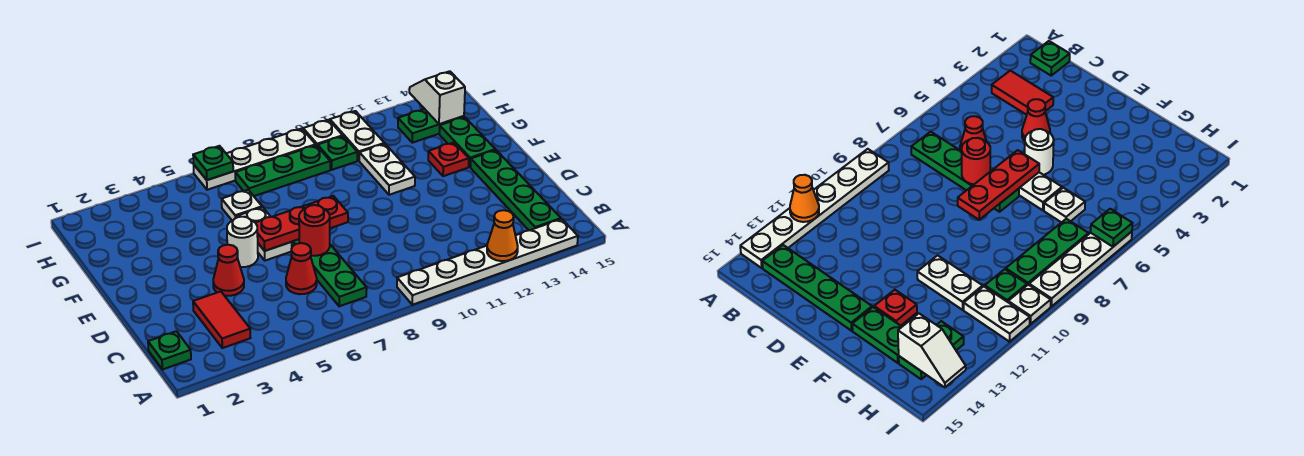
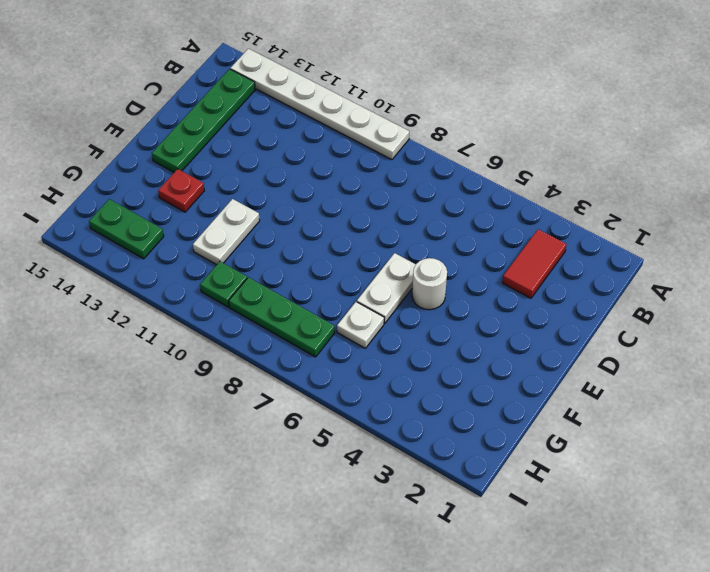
none -> green 1x1 plate [148,331,191,370]
none -> green 1x4 plate [292,239,367,306]
none -> red 1x1 cone [286,243,317,294]

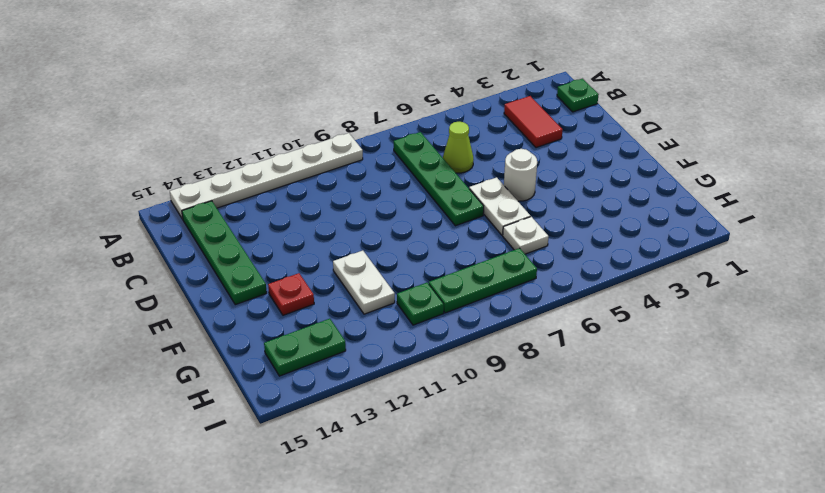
lime 1x1 cone [443,122,474,173] -> red 1x1 cone [286,243,317,294]
none -> red 1x1 cone [213,245,244,296]
none -> green 1x2 plate [439,117,495,167]
none -> white 1x2 plate [330,111,384,161]

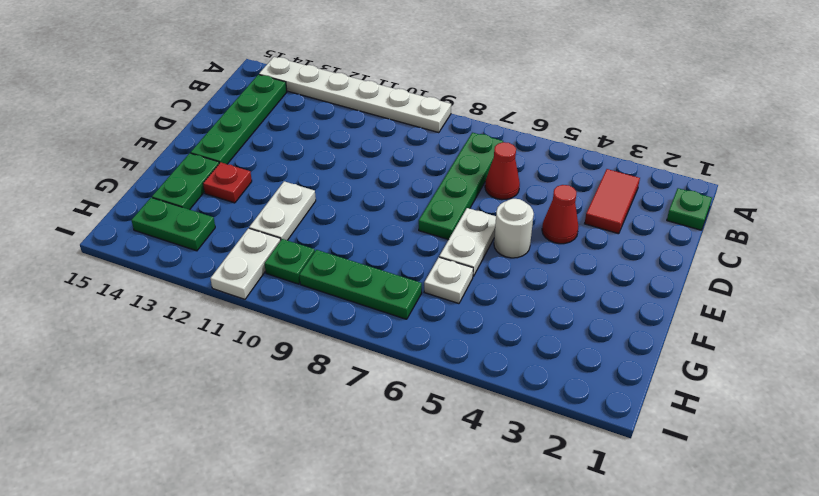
none -> white 1x4 plate [194,129,316,190]
none -> white 1x1 plate [303,120,343,146]
none -> orange 1x1 cone [487,210,518,261]

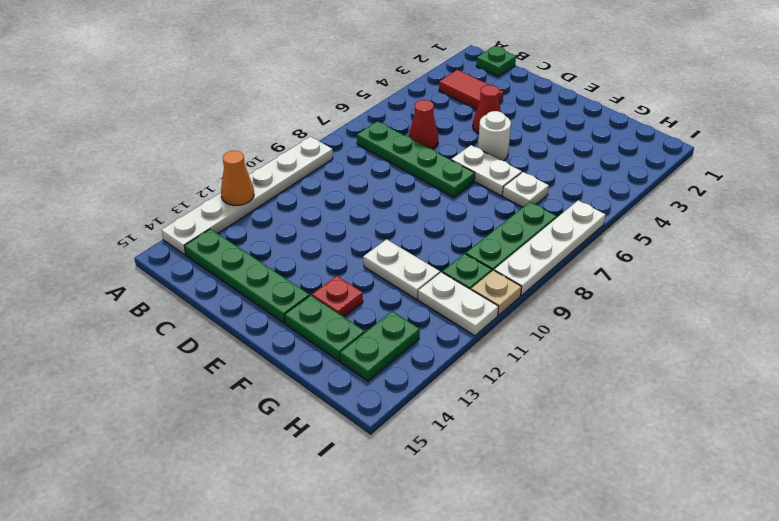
tan 1x1 plate [471,270,521,315] -> white 1x1 plate [303,120,343,146]
none -> red 1x1 round brick [299,205,330,256]
none -> red 1x3 plate [255,196,348,251]
none -> white 1x2 slope [409,71,465,124]

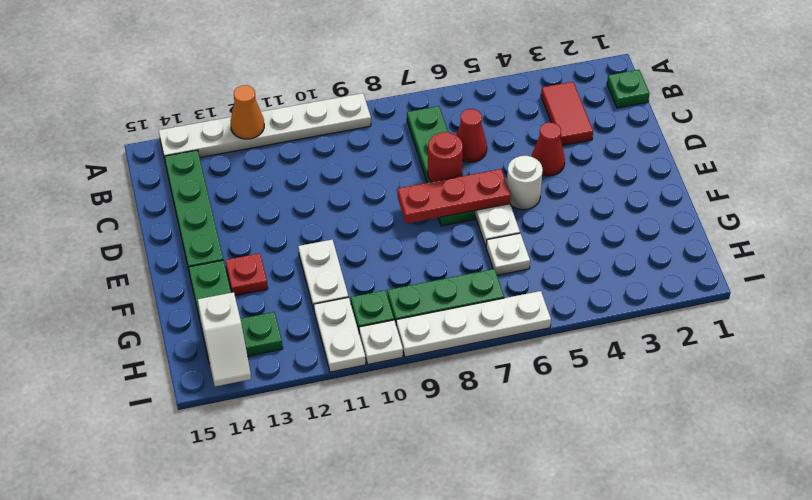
none -> green 1x1 plate [193,146,233,180]

